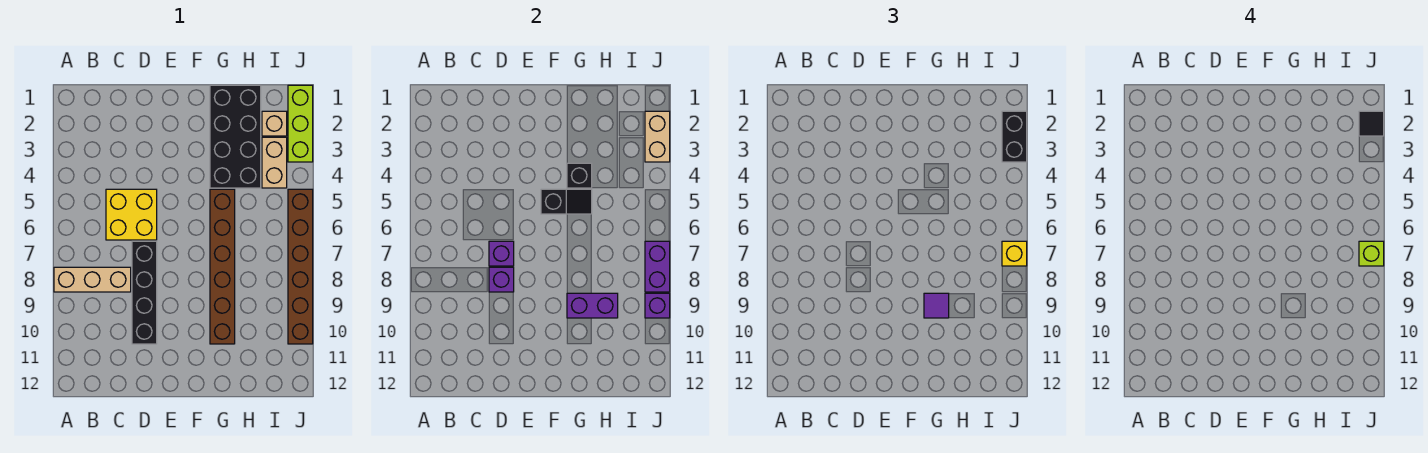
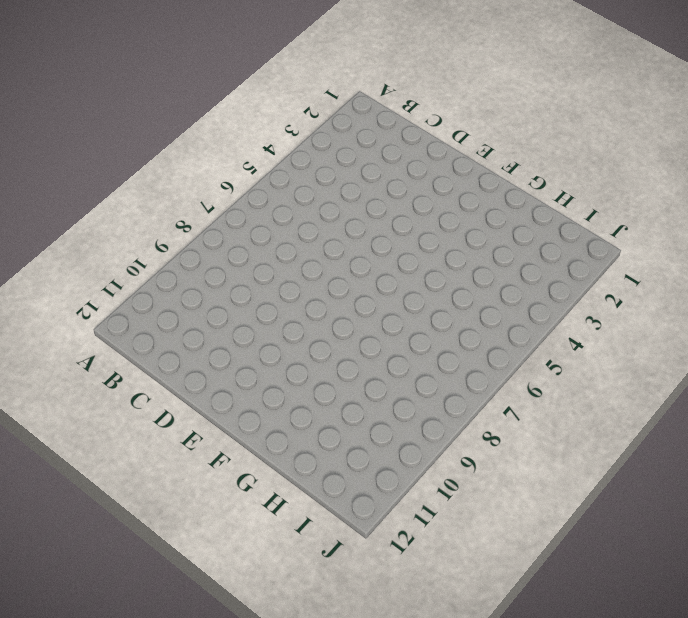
none -> tan 1x3 brick [54,267,131,292]
none -> yellow 2x2 brick [106,189,157,240]
none -> black 1x4 brick [132,241,157,344]

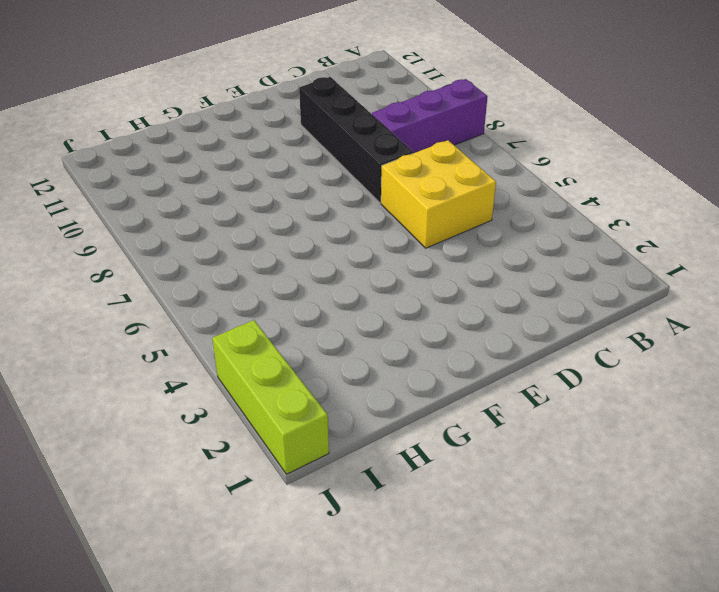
purple 1x3 brick [372,79,488,153] -> tan 1x3 brick [54,267,131,292]
none -> black 2x4 brick [210,85,261,188]
none -> brown 1x6 brick [210,189,235,344]
none -> tan 1x1 brick [262,111,287,136]

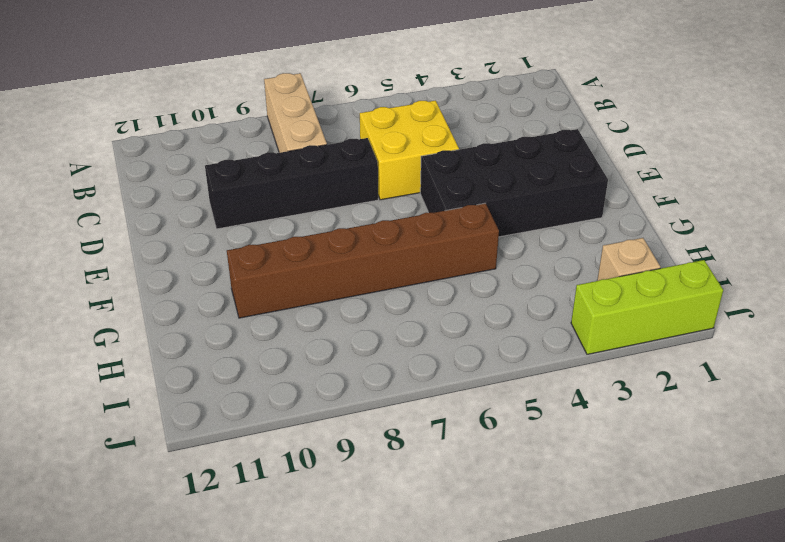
black 2x4 brick [420,129,608,237] -> black 2x4 brick moved to [210,85,261,188]
none -> tan 1x2 brick [262,137,287,188]
none -> brown 1x6 brick [288,189,313,344]
none -> purple 1x1 brick [489,241,514,266]

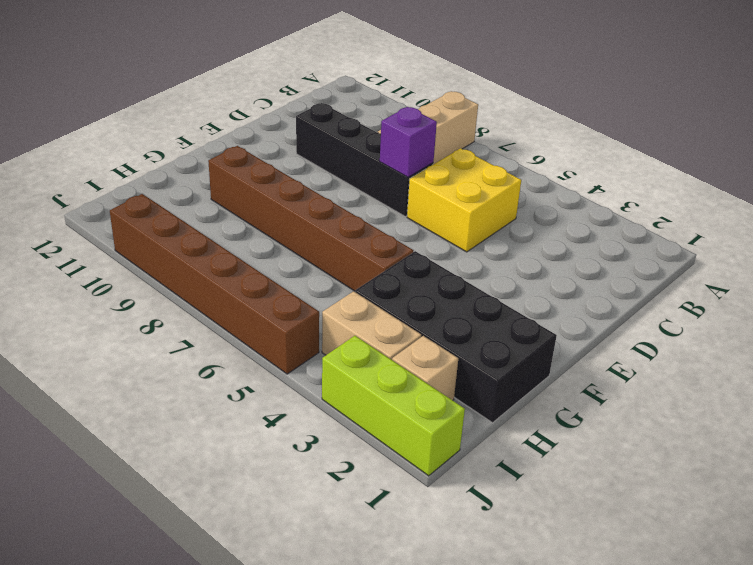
none -> purple 1x1 brick [489,267,514,292]
none -> black 1x2 slope [541,189,592,214]
none -> black 1x1 brick [567,163,592,188]

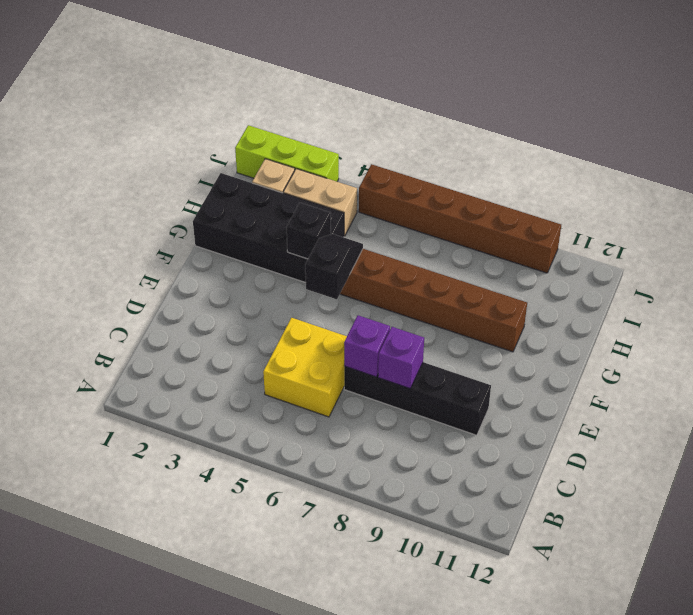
none -> tan 1x3 brick [54,267,131,292]
none -> purple 1x2 brick [567,293,618,318]
none -> tan 1x2 brick [645,111,670,162]

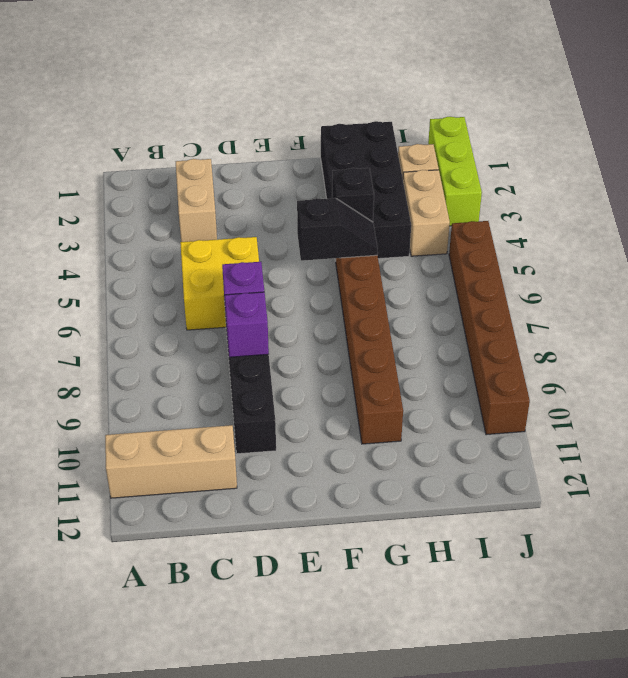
tan 1x3 brick [105,425,237,498] -> tan 1x3 brick moved to [54,267,131,292]
tan 1x2 brick [176,159,217,242] -> tan 1x2 brick moved to [645,111,670,162]
none -> purple 1x2 brick [567,293,618,318]
none -> purple 1x2 brick [645,241,670,292]
none -> purple 1x1 brick [645,293,670,318]

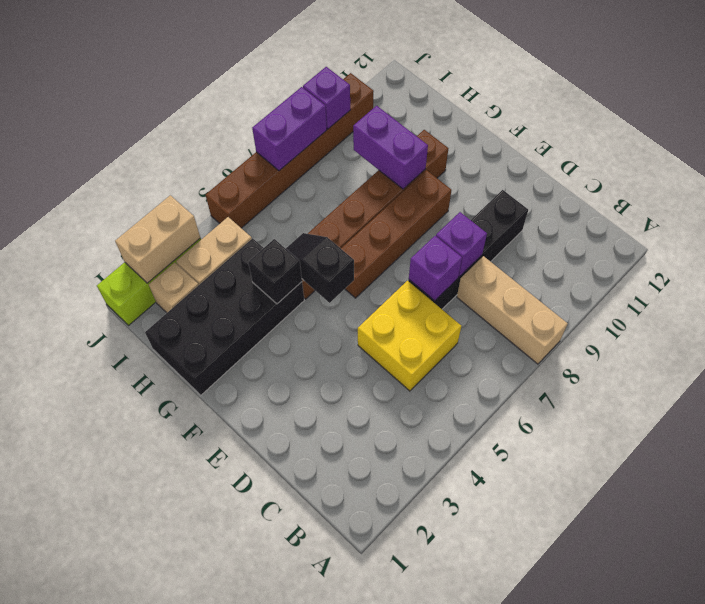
brown 1x4 brick [341,170,451,298] -> none
none -> purple 1x1 tile [924,293,949,318]
none -> black 1x2 brick [1002,111,1027,162]
none -> yellow 1x1 brick [1002,241,1027,266]

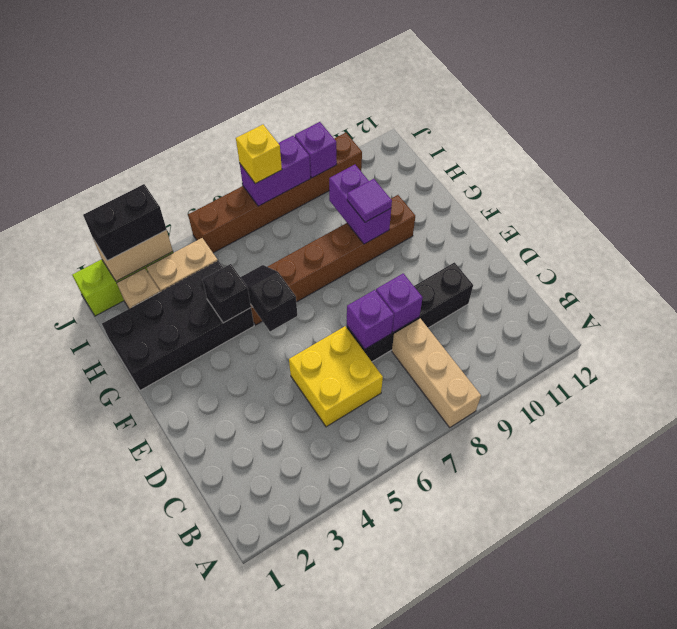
none -> black 1x1 tile [1359,111,1384,136]
none -> lime 1x1 brick [1359,241,1384,266]

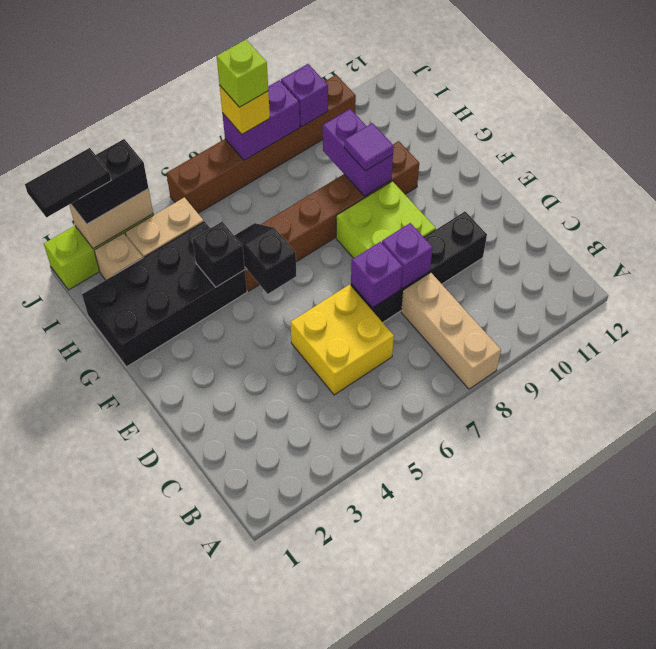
lime 2x2 brick [336,181,436,258] -> none
black 1x2 tile [25,148,111,217] -> black 1x1 tile [1359,111,1384,136]

